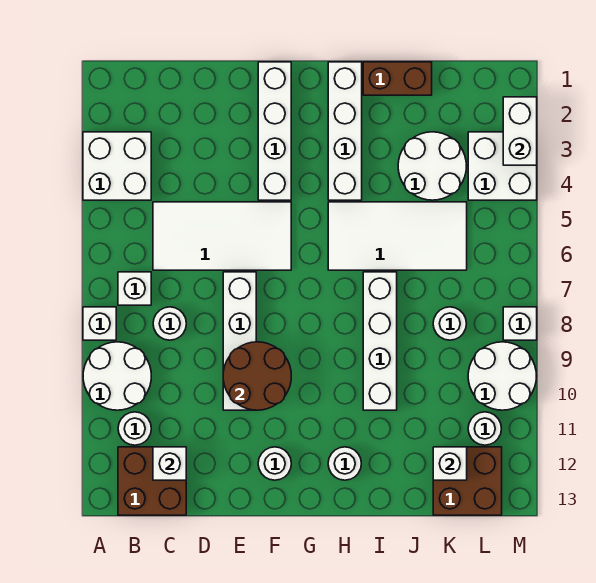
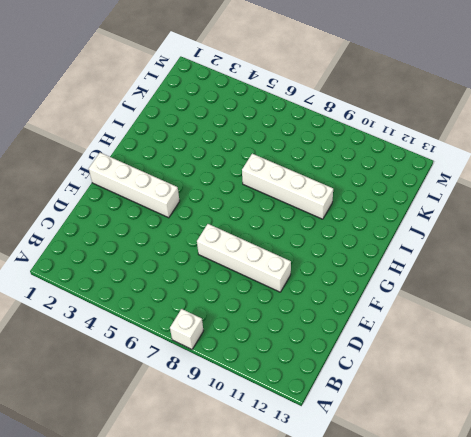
none -> white 2x2 brick [83,132,151,200]
none -> white 2x2 round brick [83,342,151,410]
none -> white 1x1 brick [118,272,151,305]

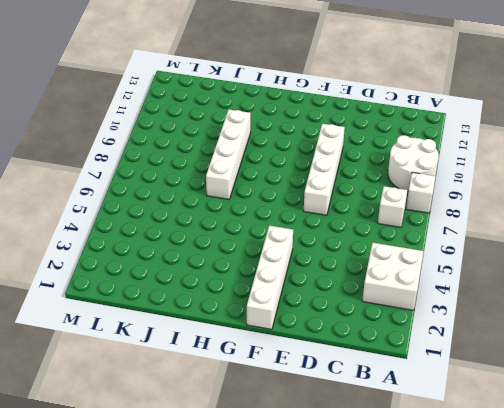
none -> white 1x1 round brick [118,412,151,445]
none -> brown 2x2 brick [118,447,186,515]
none -> white 2x4 tile [153,202,291,270]

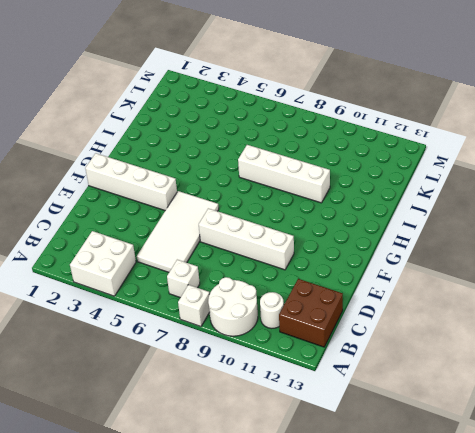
none -> white 1x1 round brick [153,307,186,340]
none -> white 1x1 round brick [258,447,291,480]
none -> white 1x4 brick [328,62,362,200]

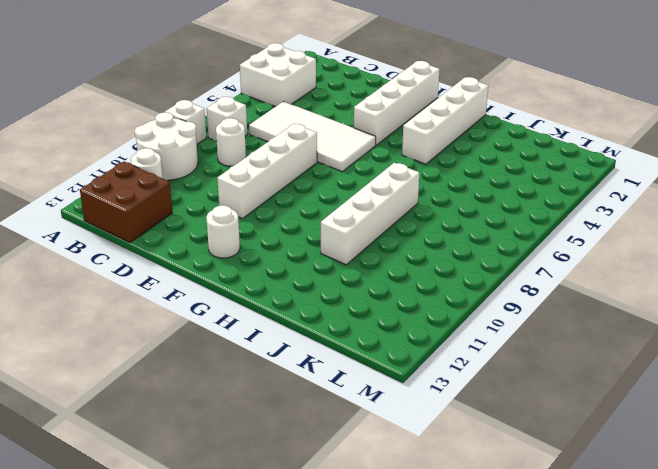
none -> white 2x4 tile [328,202,467,270]
none -> white 1x1 round brick [328,447,361,480]
none -> brown 1x2 brick [363,62,432,95]

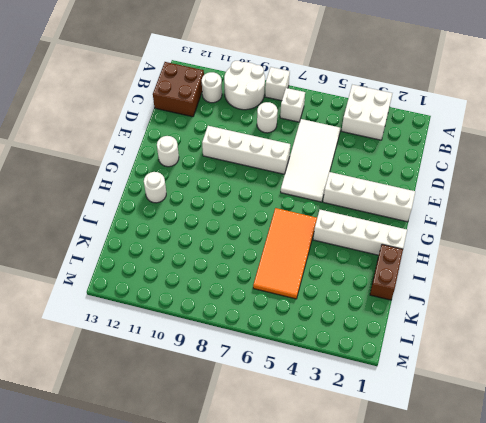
orange 2x4 tile [253,208,317,299] -> white 2x4 tile [328,202,467,270]
none -> white 1x4 brick [363,272,397,410]
none -> white 2x2 round brick [398,132,466,200]
none -> white 1x1 round brick [433,307,466,340]

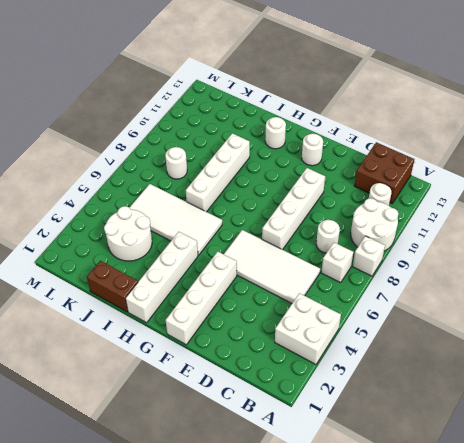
none -> brown 2x2 brick [433,447,502,515]
none -> white 2x2 brick [468,132,537,200]
none -> white 2x2 round brick [468,342,536,410]

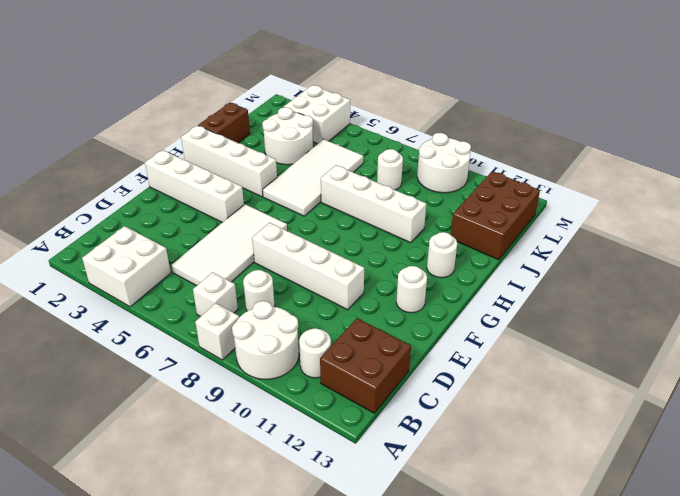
brown 2x3 brick [451,171,540,260] -> brown 2x2 brick [433,447,502,515]
none -> white 1x1 round brick [468,412,501,445]
none -> white 1x1 brick [503,307,537,340]
none -> white 1x1 brick [153,447,186,480]

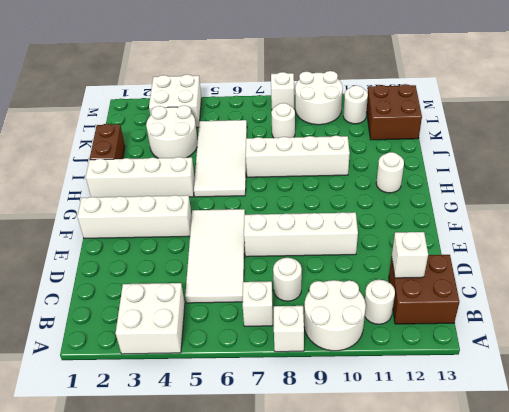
none -> white 1x1 round brick [258,447,291,480]
none -> brown 2x2 round brick [223,342,291,410]
none -> white 1x1 brick [433,447,467,480]

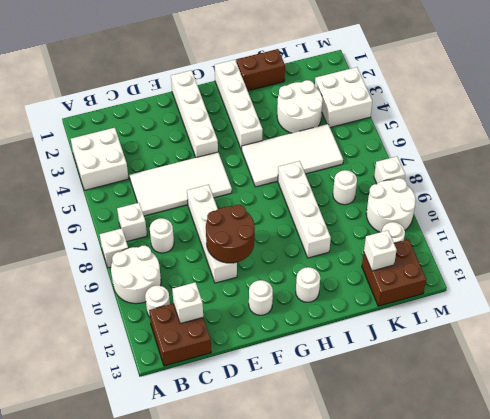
none -> white 1x2 brick [503,97,537,165]

